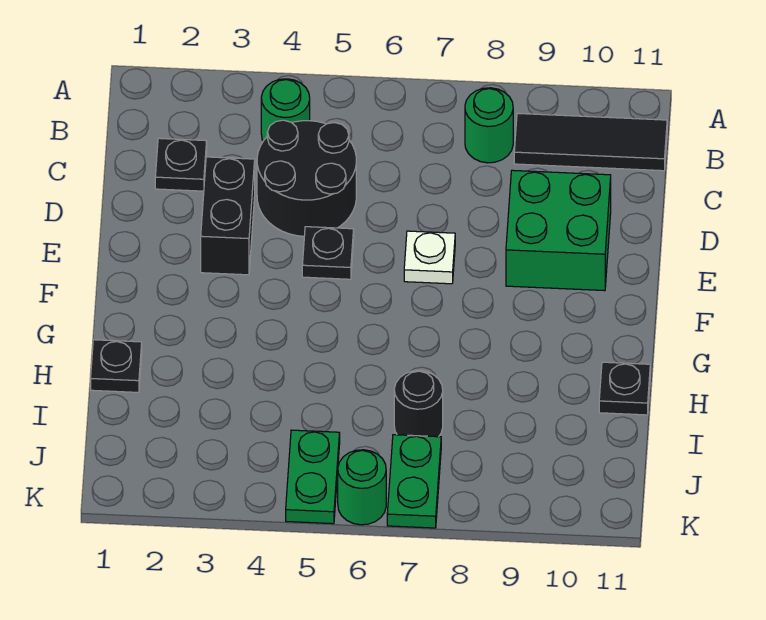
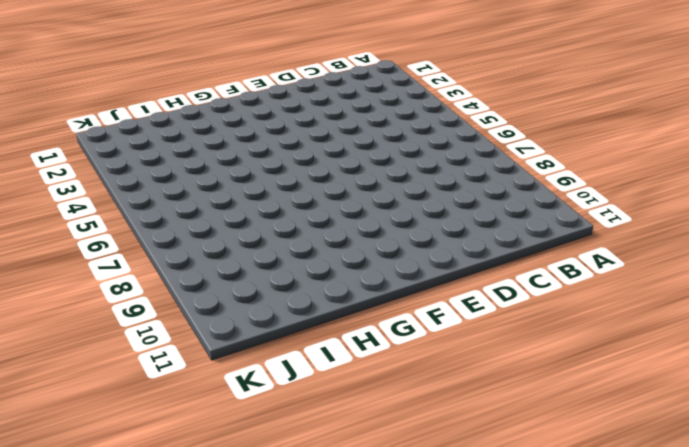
none -> green 1x1 round brick [261,79,310,141]
none -> green 1x1 round brick [465,88,513,163]
none -> black 1x3 tile [514,113,667,171]

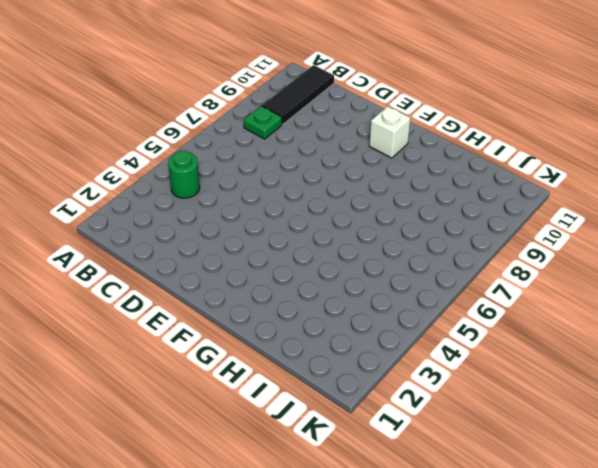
green 1x1 plate [244,106,282,139] -> green 1x1 round brick [465,88,513,163]
white 1x1 brick [369,106,410,158] -> none
none -> black 1x1 plate [155,138,207,191]
none -> black 2x2 round brick [257,120,356,236]
none -> black 1x2 brick [201,157,255,275]

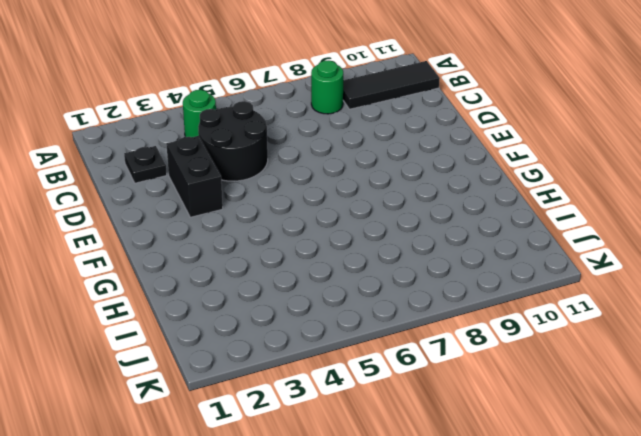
none -> green 2x2 brick [506,170,611,291]
none -> black 1x1 plate [302,227,354,279]
none -> white 1x1 plate [404,231,455,284]

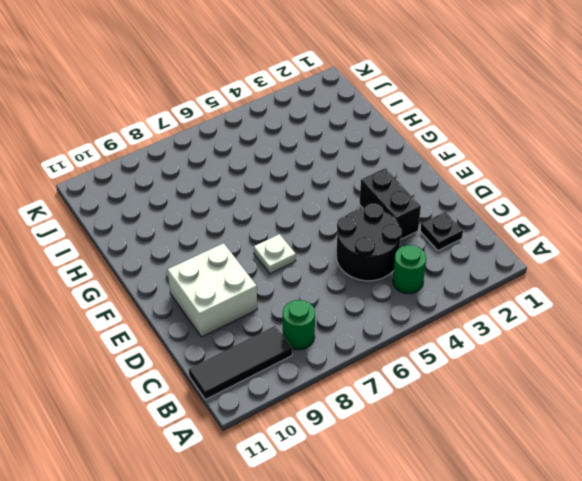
white 2x2 brick [168,243,257,337] -> green 2x2 brick [506,170,611,291]
none -> black 1x1 plate [302,227,354,279]
none -> black 1x1 plate [91,340,142,392]
none -> black 1x1 plate [599,362,650,415]

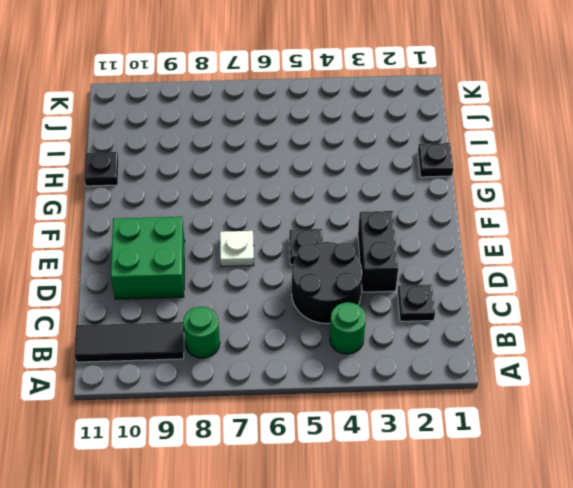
none -> black 1x1 round brick [394,371,443,437]
none -> green 1x2 plate [286,430,340,524]
none -> green 1x2 plate [387,435,441,528]

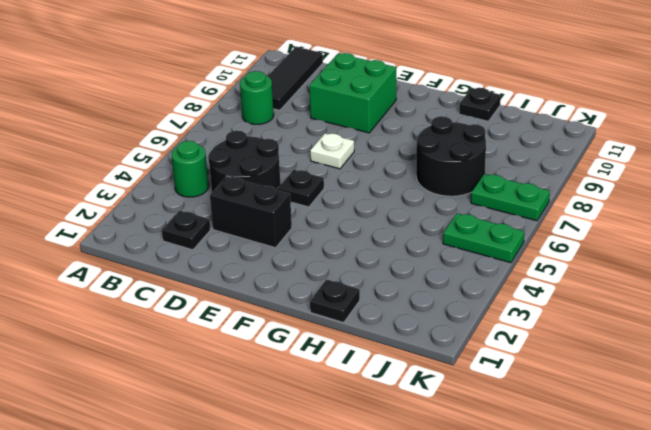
black 2x2 round brick [416,116,486,196] -> black 1x1 round brick [394,371,443,437]
none -> green 1x1 round brick [338,450,386,525]

